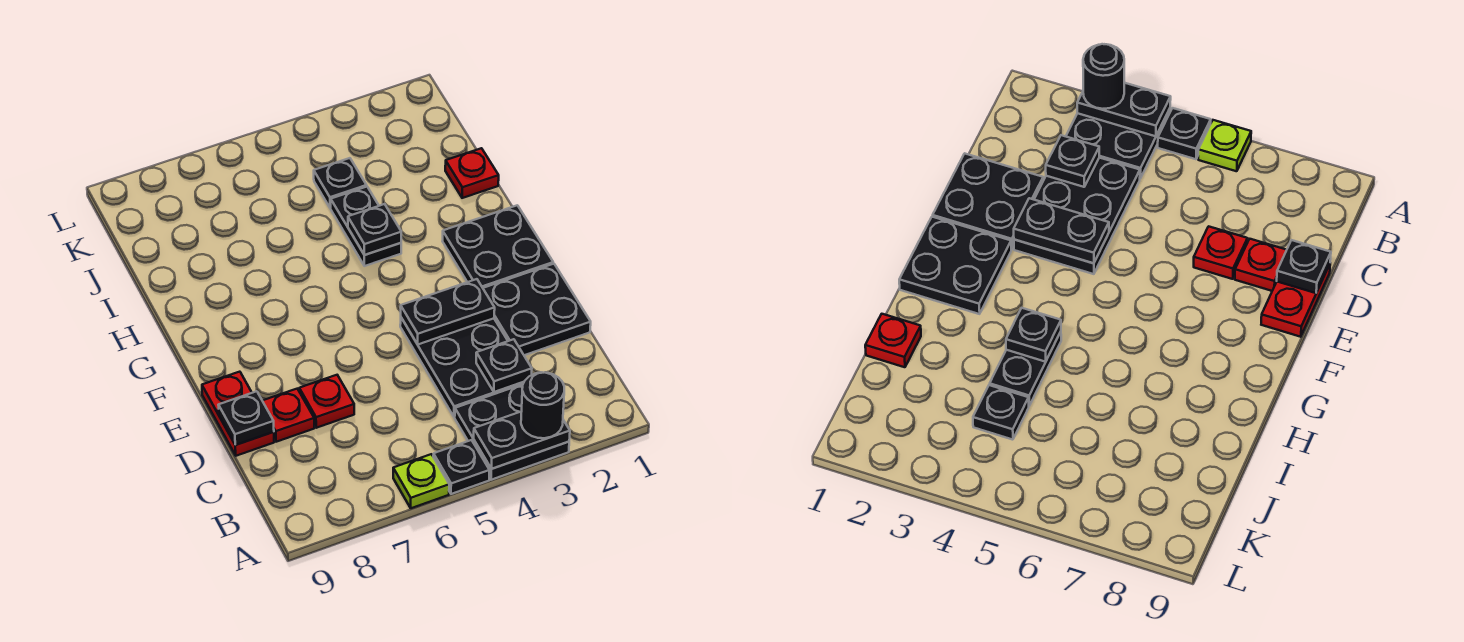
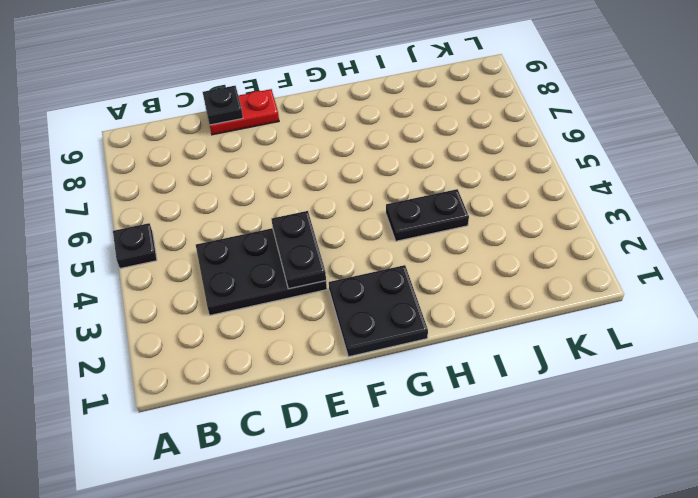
none -> black 2x2 plate [455,384,569,480]
none -> lime 1x1 plate [393,454,449,508]
none -> black 2x2 plate [483,264,591,355]

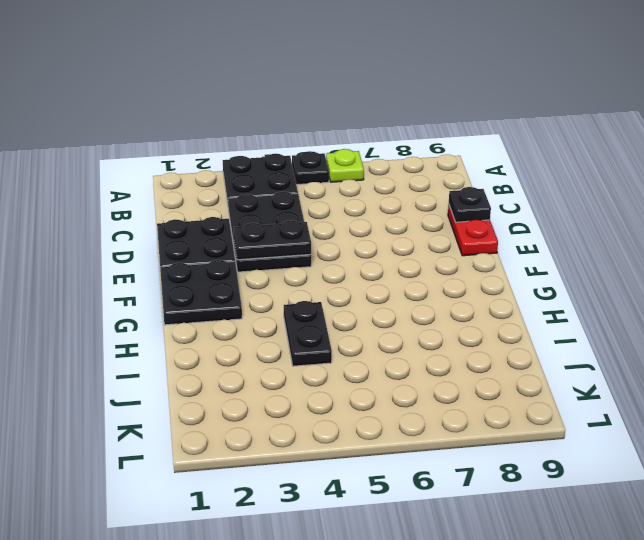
none -> red 1x1 plate [299,375,354,428]
none -> red 1x1 plate [262,389,314,442]
none -> red 1x1 plate [445,148,499,198]

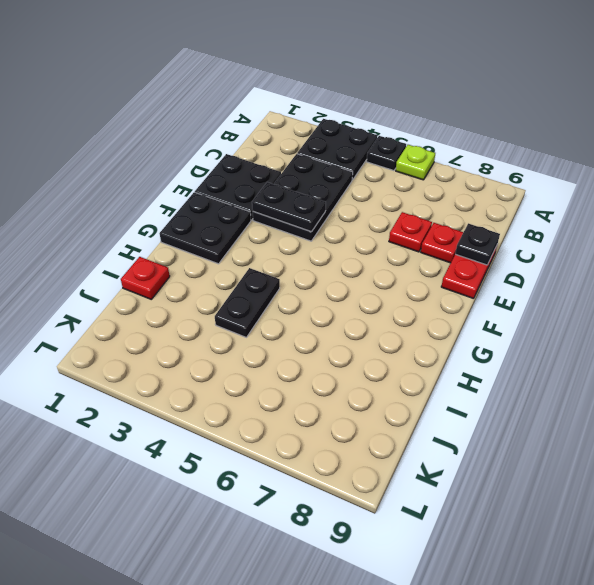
none -> black 1x1 plate [314,158,367,208]
none -> black 1x2 plate [474,411,570,469]
none -> black 1x1 plate [476,339,532,392]

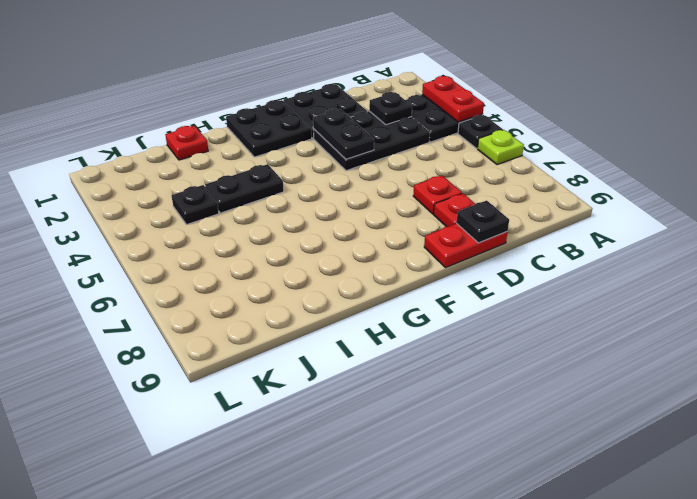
red 1x2 plate [422,76,484,122] -> black 1x2 plate [474,411,570,469]
none -> black 1x1 plate [348,204,401,255]
none -> black 1x1 round brick [521,372,564,438]

